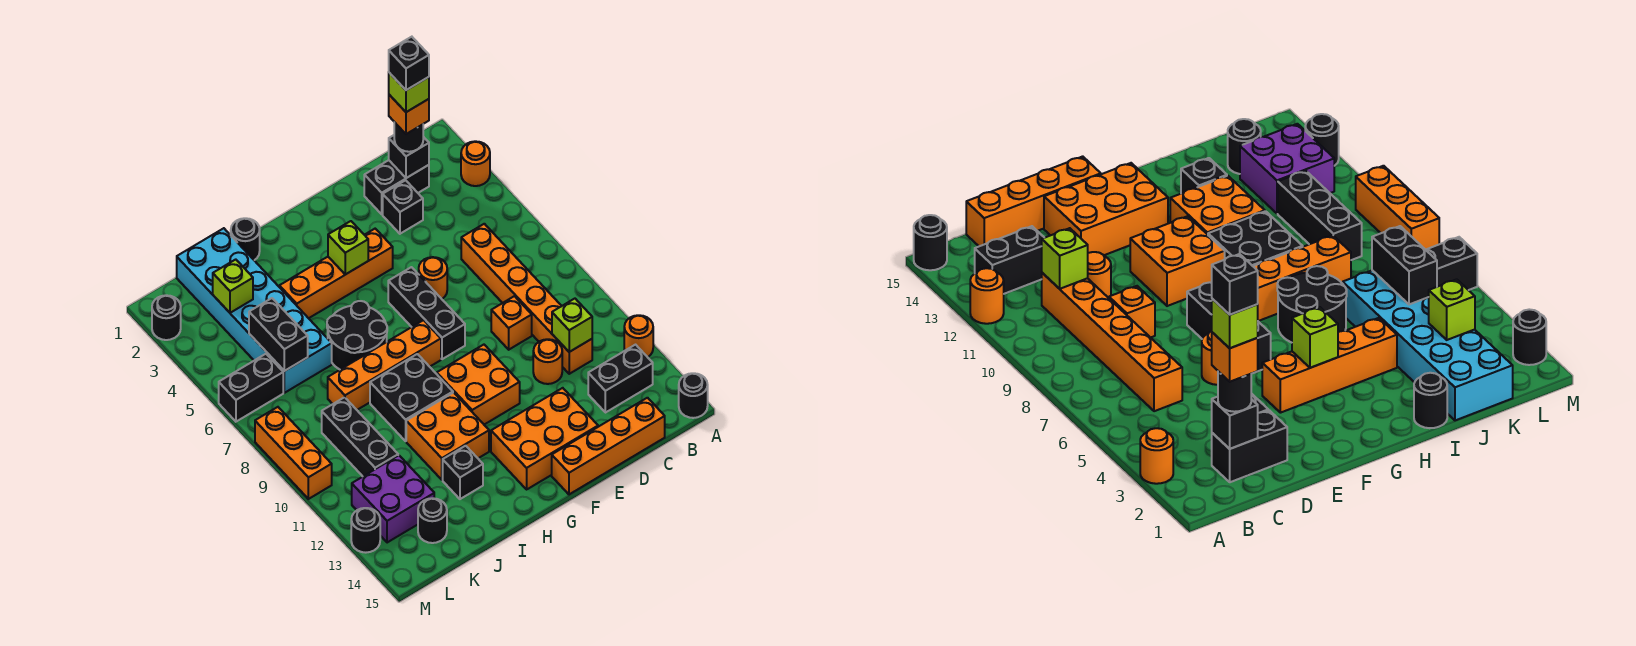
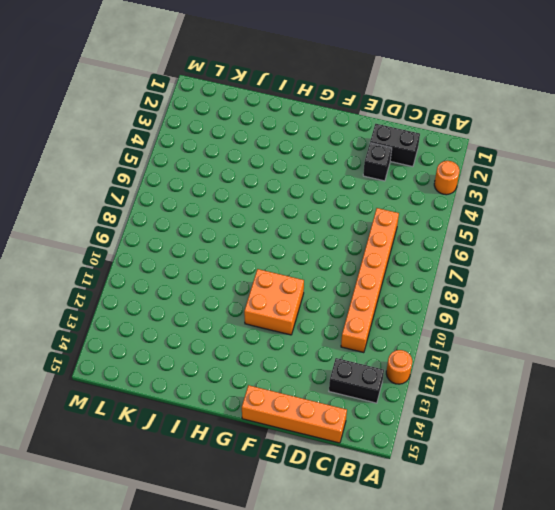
none -> black 1x1 round brick [679,373,708,418]
none -> orange 1x1 brick [491,296,532,350]
none -> orange 1x1 round brick [533,339,562,384]
none -> orange 1x1 round brick [419,257,447,299]

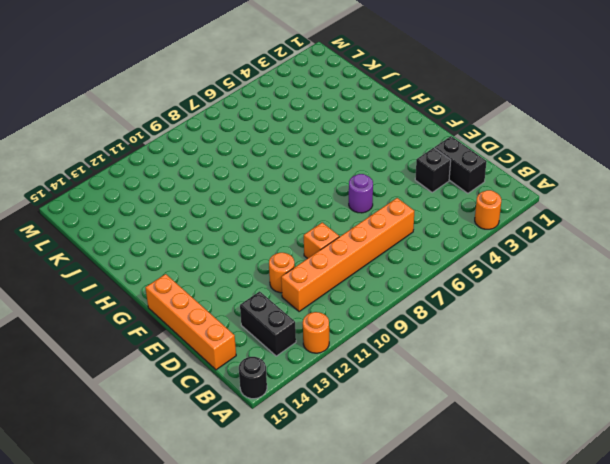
purple 1x1 round brick [349,174,373,213] -> orange 1x1 round brick [419,257,447,299]
none -> orange 2x3 brick [491,388,598,489]
none -> orange 1x4 brick [279,229,393,318]
none -> black 1x3 brick [388,267,465,359]
none -> orange 2x2 brick [437,345,520,425]

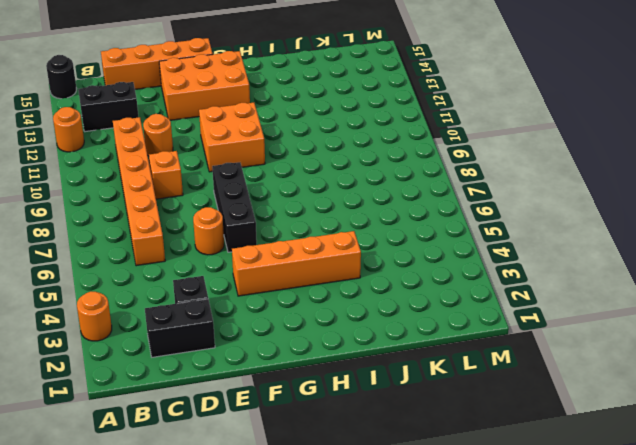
none -> orange 1x4 brick [328,320,441,410]
none -> black 2x2 round brick [327,301,387,370]
none -> black 2x2 brick [370,354,453,441]
none -> orange 2x2 brick [406,393,489,480]

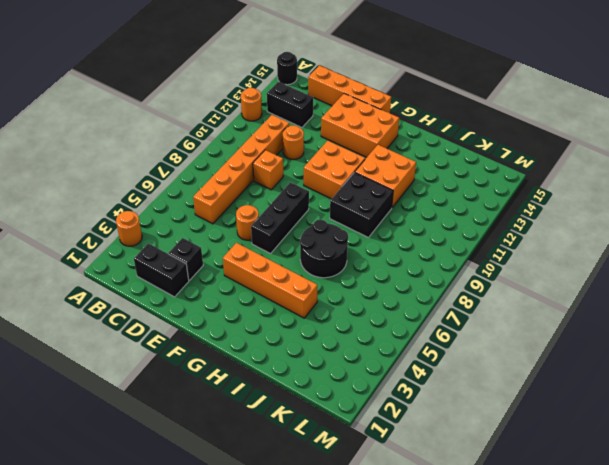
none -> orange 1x4 brick [328,320,441,410]
none -> black 1x1 round brick [231,218,260,260]
none -> black 1x1 brick [443,446,483,499]
none -> cyan 2x6 brick [177,228,332,393]

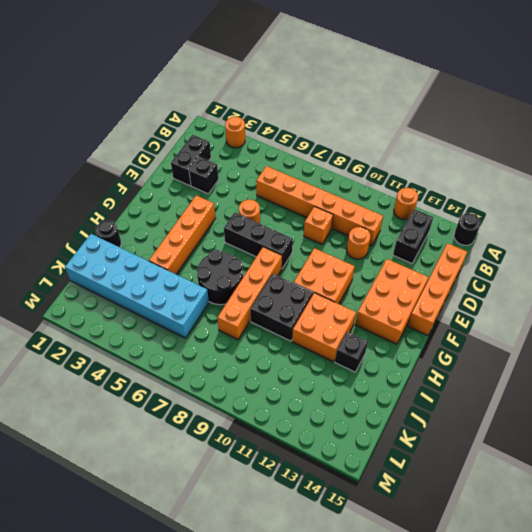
none -> black 1x3 brick [322,397,398,476]
none -> purple 2x2 brick [352,455,434,543]
none -> black 1x1 round brick [418,498,447,543]
none -> black 1x2 brick [219,354,283,422]

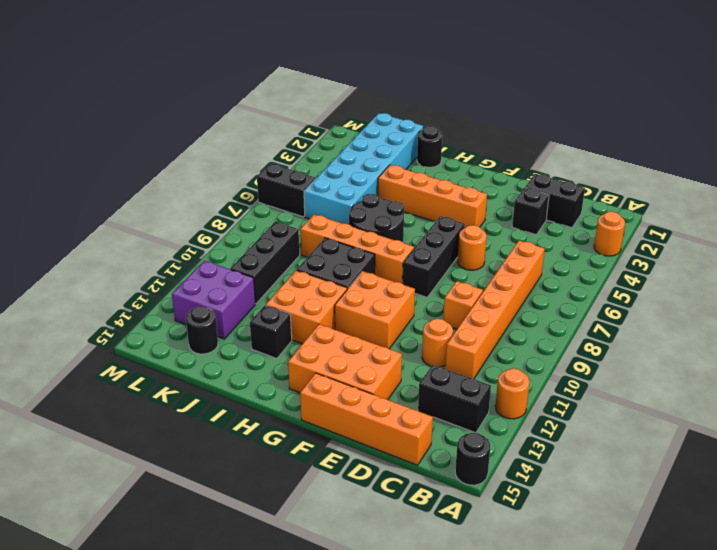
none -> black 1x1 round brick [152,295,181,340]
none -> orange 1x3 brick [255,407,332,499]
none -> black 1x1 round brick [351,508,380,553]
none -> black 1x1 brick [389,135,429,178]

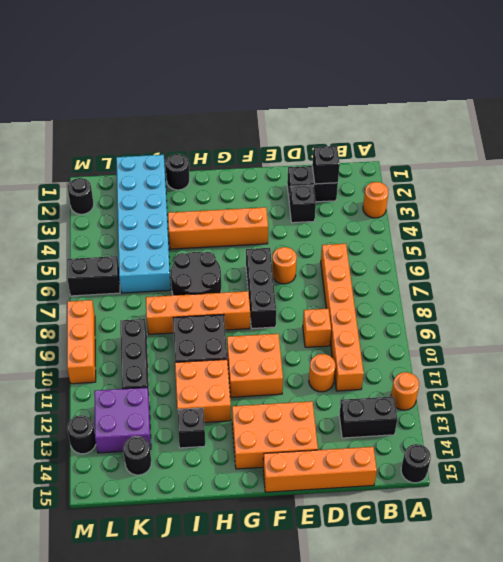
none -> lime 1x1 brick [552,299,592,352]
none -> lime 1x1 brick [328,221,368,275]
none -> lime 1x1 brick [213,259,253,313]
none -> black 1x2 brick [249,298,308,371]

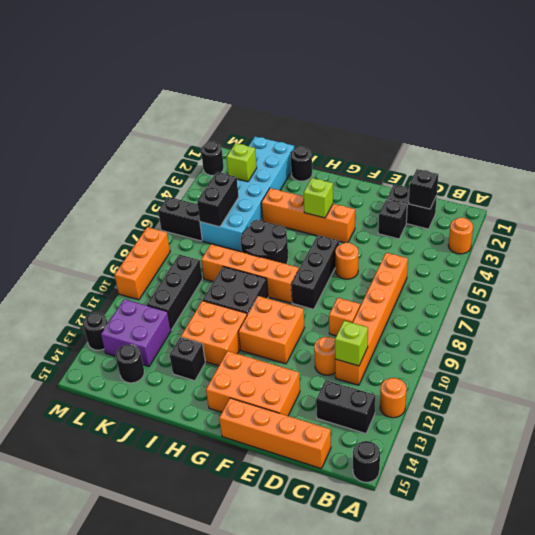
none -> black 1x1 round brick [394,122,423,152]
none -> orange 1x1 brick [389,95,429,134]
none -> lime 1x1 brick [389,73,429,112]
none -> black 1x1 brick [389,37,429,90]

